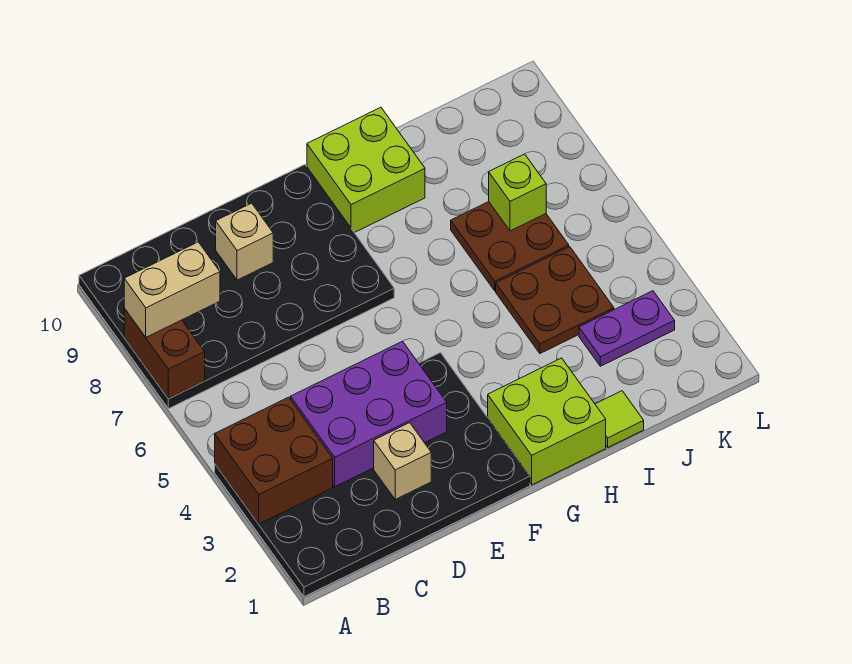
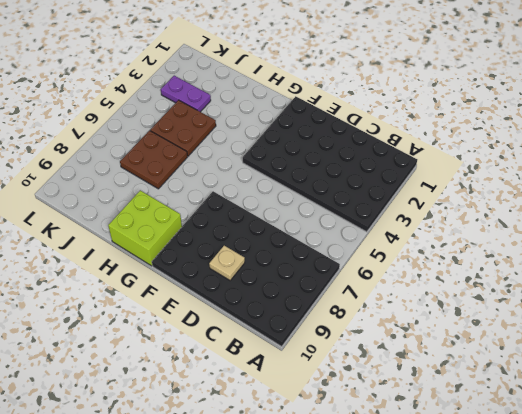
tan 1x1 plate [209,246,245,280] -> tan 1x1 brick [216,203,273,280]
none -> lime 2x2 brick [488,358,606,485]
none -> lime 1x1 tile [595,391,644,447]
none -> brown 2x2 brick [215,397,333,524]

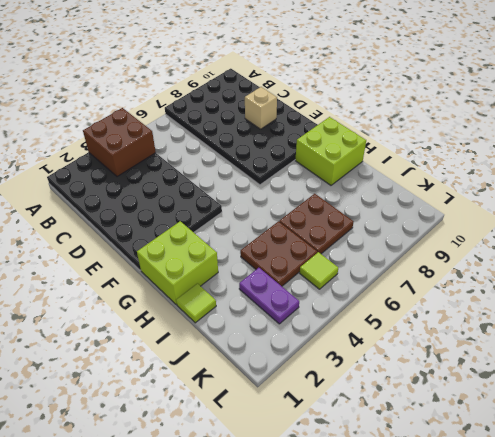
lime 1x1 tile [300,252,338,289] -> none
none -> brown 1x2 brick [124,309,205,399]
none -> purple 2x3 brick [291,341,447,487]
none -> tan 1x1 brick [374,423,431,499]

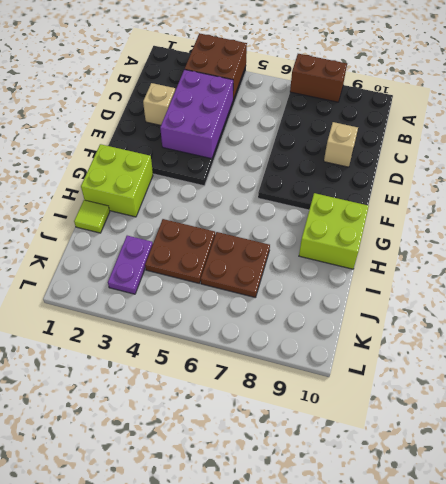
none -> lime 1x1 brick [489,154,546,231]
none -> tan 1x2 brick [124,242,220,337]

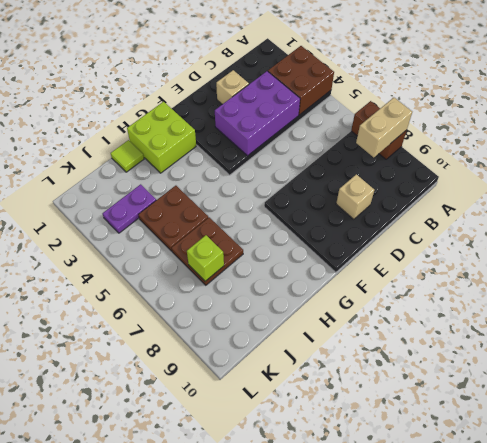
none -> lime 2x2 brick [307,107,425,233]

